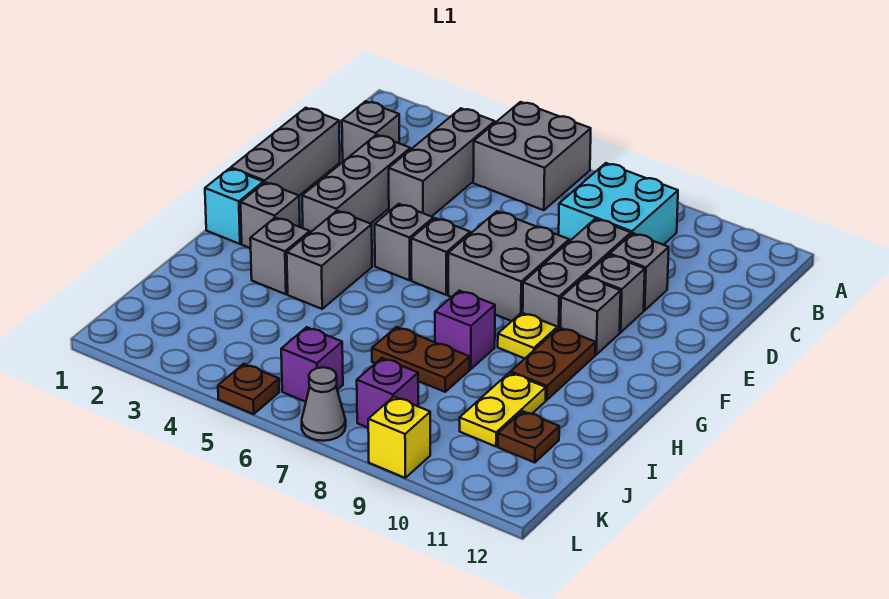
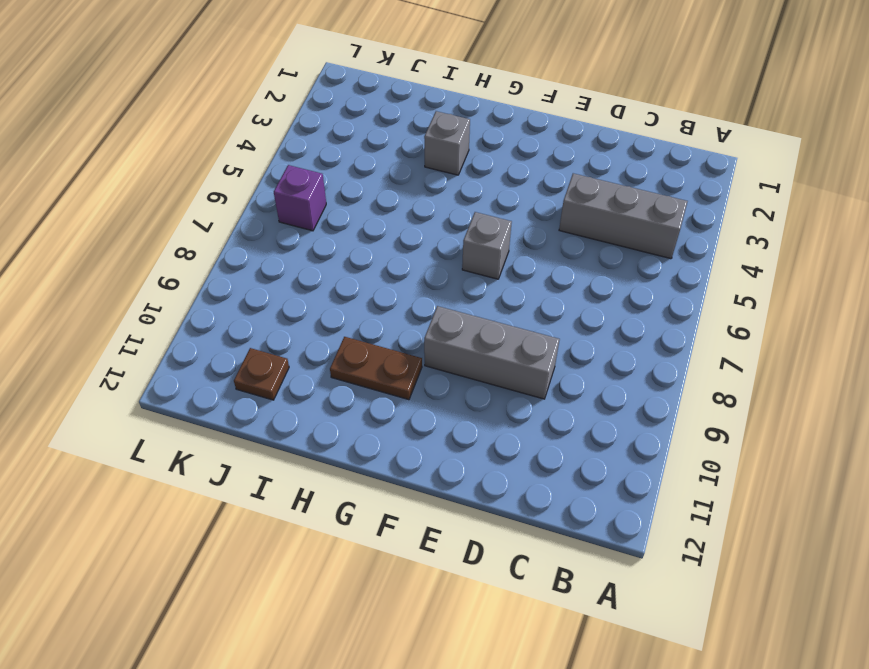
none -> grey 2x2 brick [473,102,591,210]
none -> cyan 2x2 brick [559,163,678,245]
none -> grey 1x1 brick [342,101,399,162]

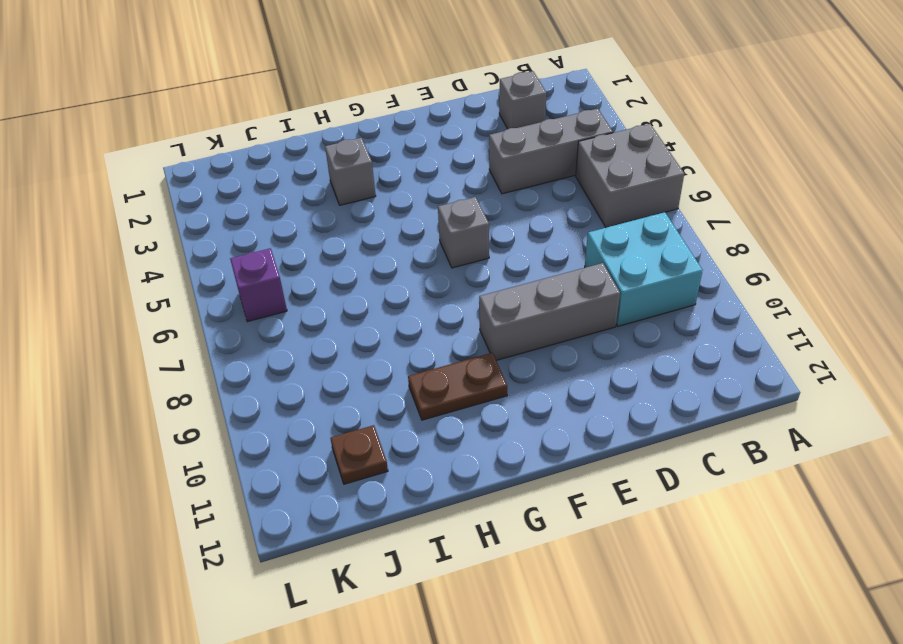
none -> grey 1x3 brick [231,108,340,196]
none -> grey 1x3 brick [302,135,410,233]
none -> grey 1x1 brick [610,233,669,310]

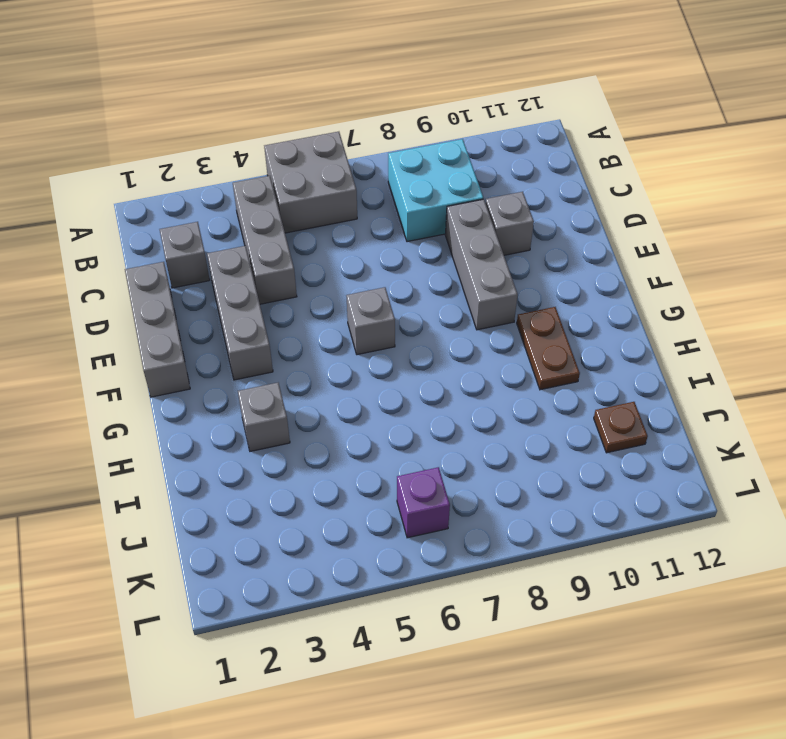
none -> grey 2x2 brick [448,211,569,321]
none -> grey 1x1 brick [586,255,645,332]
none -> grey 1x1 brick [375,204,433,280]

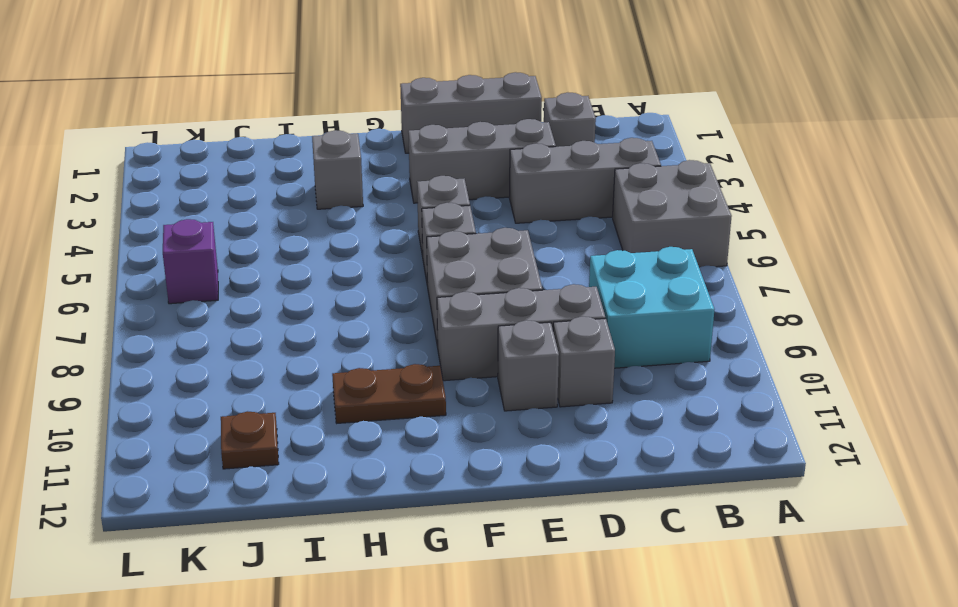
none -> grey 1x1 brick [560,276,621,355]
none -> cyan 1x1 brick [205,168,263,244]
none -> grey 1x1 brick [241,182,300,248]

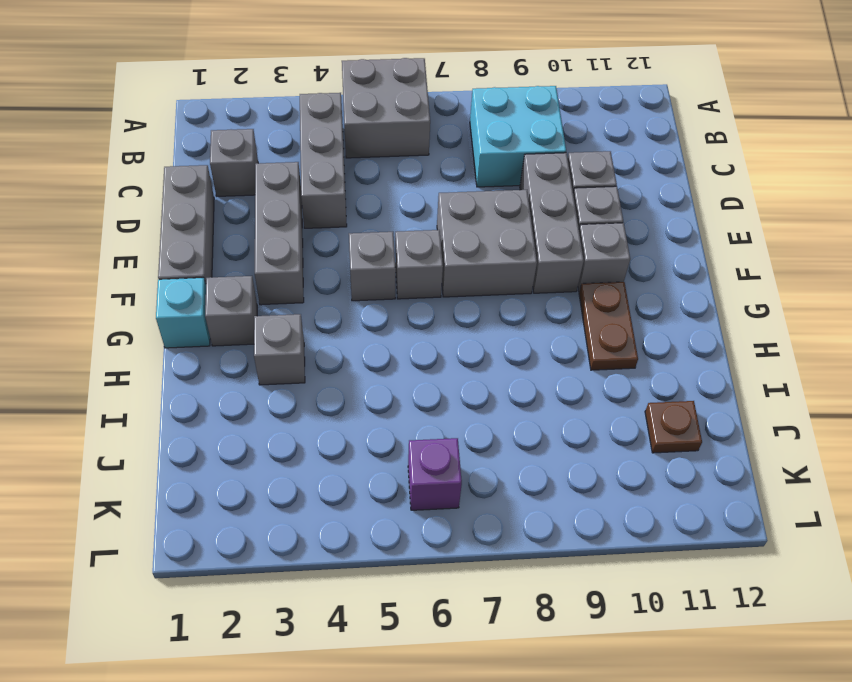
none -> grey 1x2 brick [287,211,372,309]
none -> yellow 1x1 plate [498,313,557,358]
none -> purple 1x1 brick [435,291,495,369]

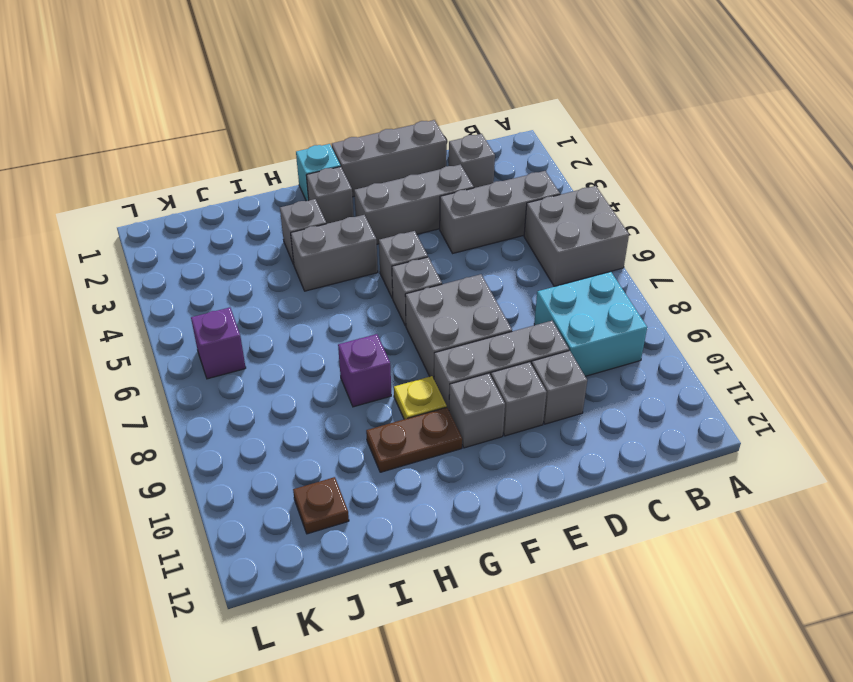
none -> brown 1x2 plate [372,327,470,392]
none -> yellow 1x2 plate [460,373,546,446]
none -> purple 1x1 brick [357,358,418,428]

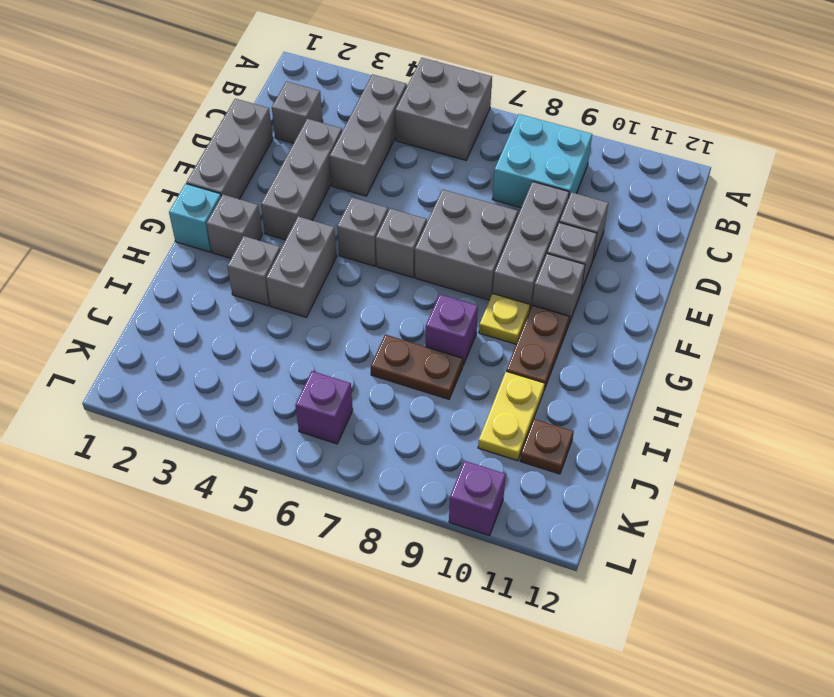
purple 1x1 brick [449,461,506,536] -> purple 1x1 brick moved to [357,358,418,428]
none -> brown 1x1 plate [218,364,279,414]
none -> grey 1x1 cone [302,367,346,441]
none -> yellow 1x1 brick [368,397,430,478]

